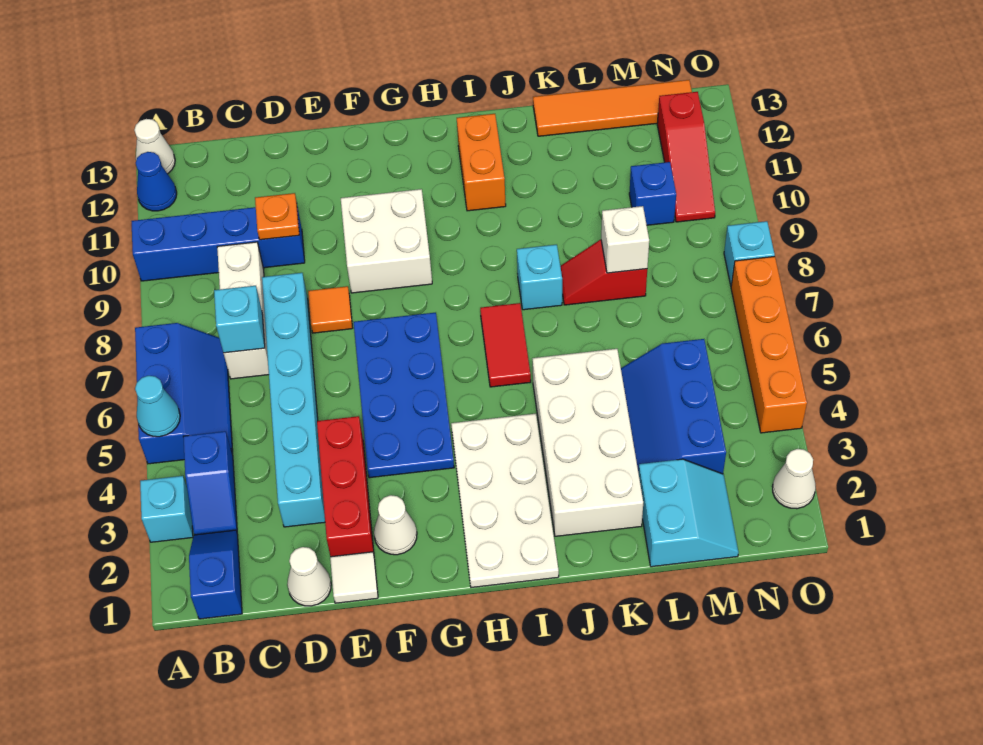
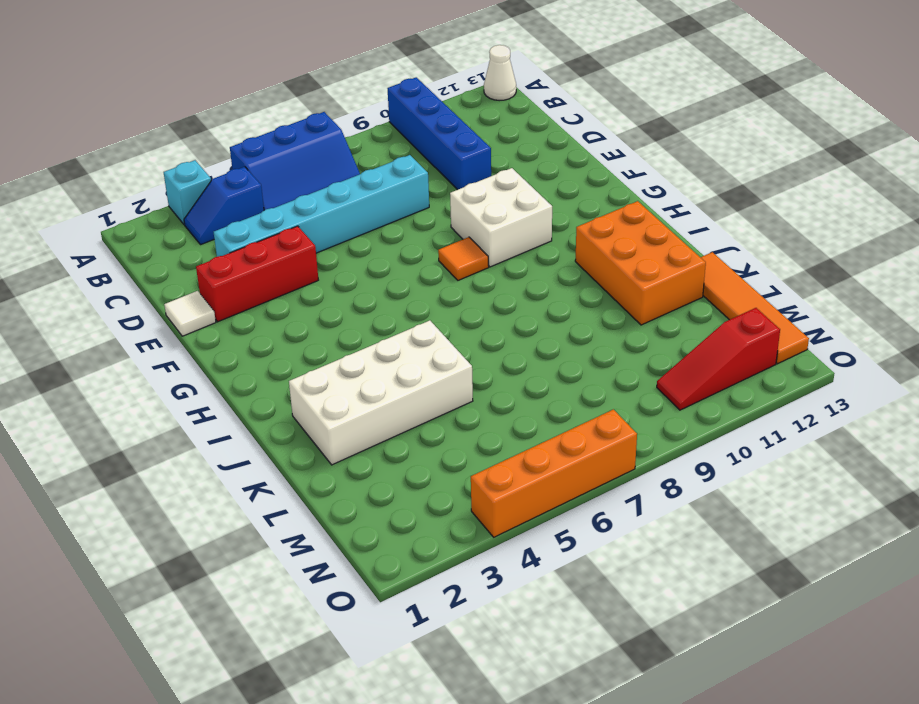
orange 1x1 tile [438,237,489,280] -> orange 1x1 tile moved to [308,286,352,333]
orange 2x3 brick [575,201,706,325] -> orange 1x2 brick [457,114,506,211]
none -> blue 1x1 cone [136,152,177,211]
none -> blue 1x2 slope [189,530,242,619]
none -> white 1x3 brick [217,242,269,379]
none -> white 1x1 cone [287,547,331,606]

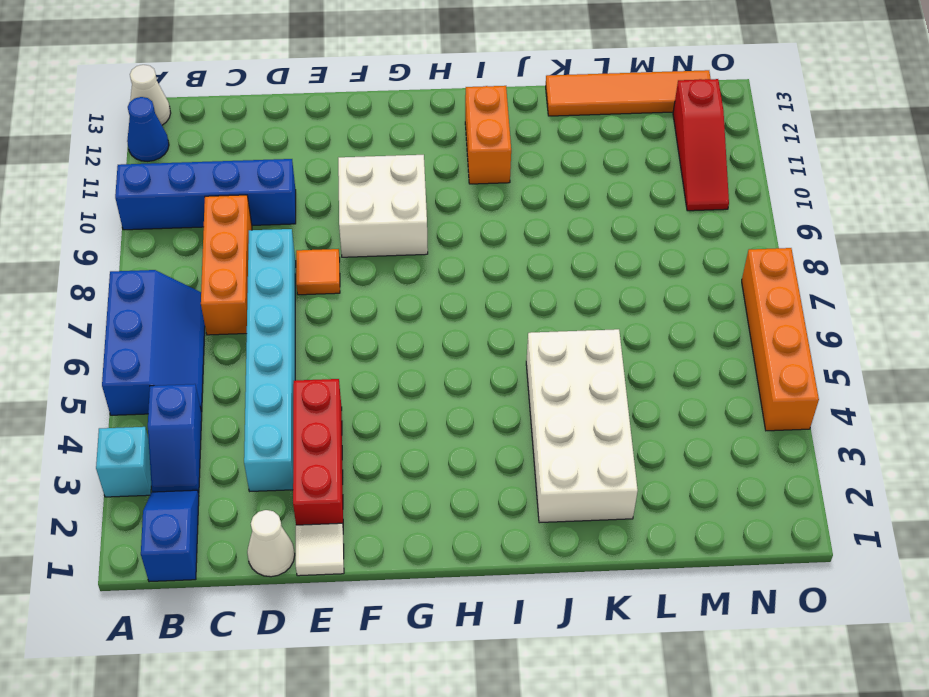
orange 1x3 brick [201,195,252,335] -> white 1x3 brick [217,242,269,379]
none -> white 1x1 cone [374,495,417,555]
none -> blue 2x4 plate [354,313,454,478]
none -> white 2x4 plate [451,414,559,587]
none -> red 1x2 tile [480,303,531,387]

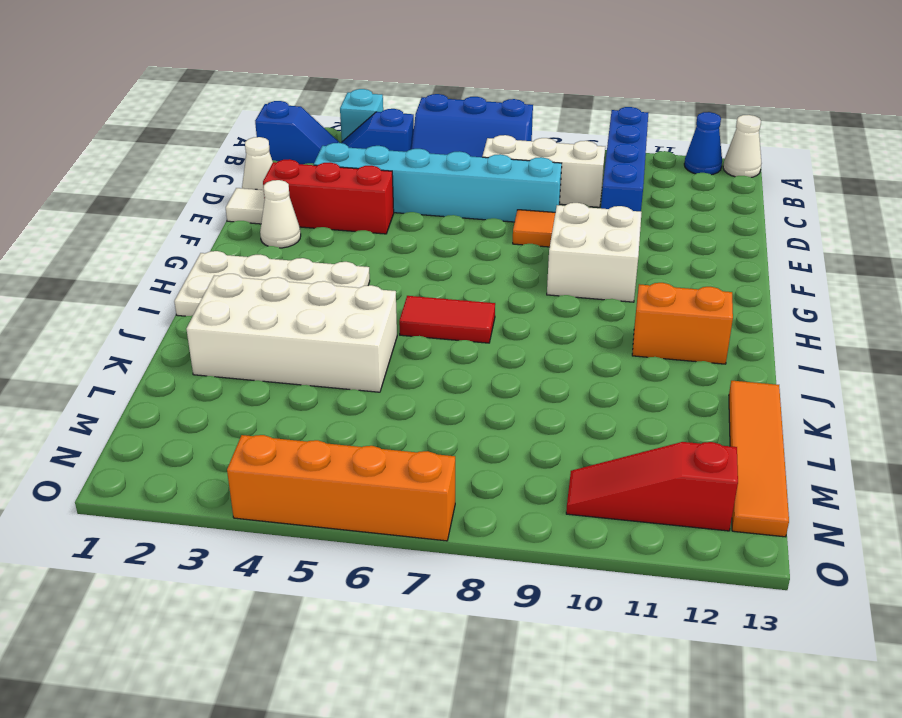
none -> blue 2x4 plate [354,313,454,478]
none -> cyan 1x1 brick [517,245,562,310]
none -> red 1x2 slope [560,240,647,305]
none -> cyan 2x2 slope [639,459,739,567]

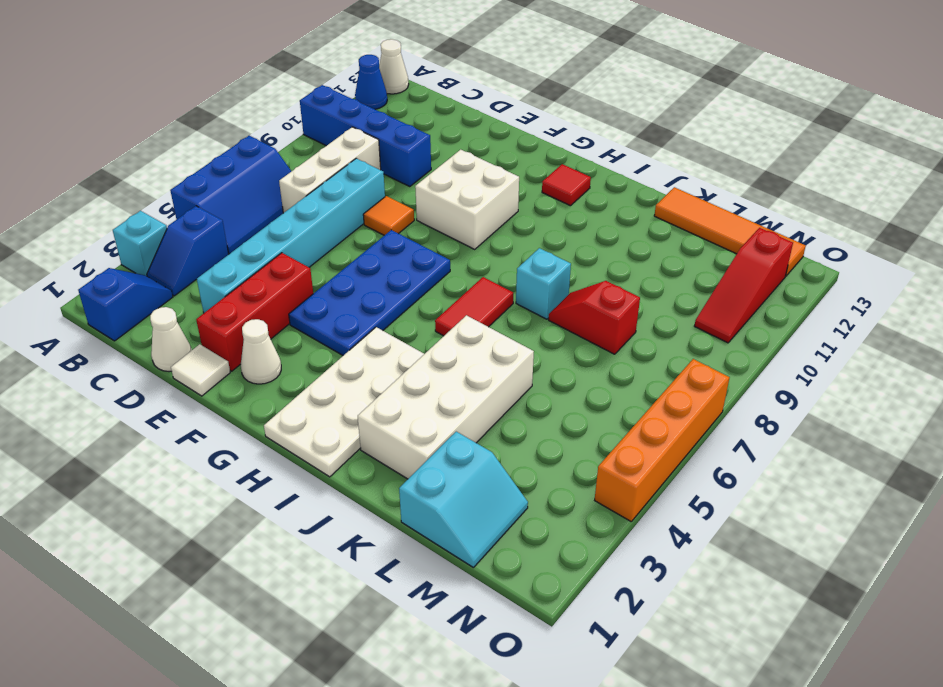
red 1x1 tile [542,164,591,206] -> none
none -> orange 1x2 brick [457,114,506,211]
none -> blue 2x3 slope [621,339,726,474]
none -> blue 1x1 brick [629,162,676,225]
none -> white 1x1 cone [772,449,816,509]

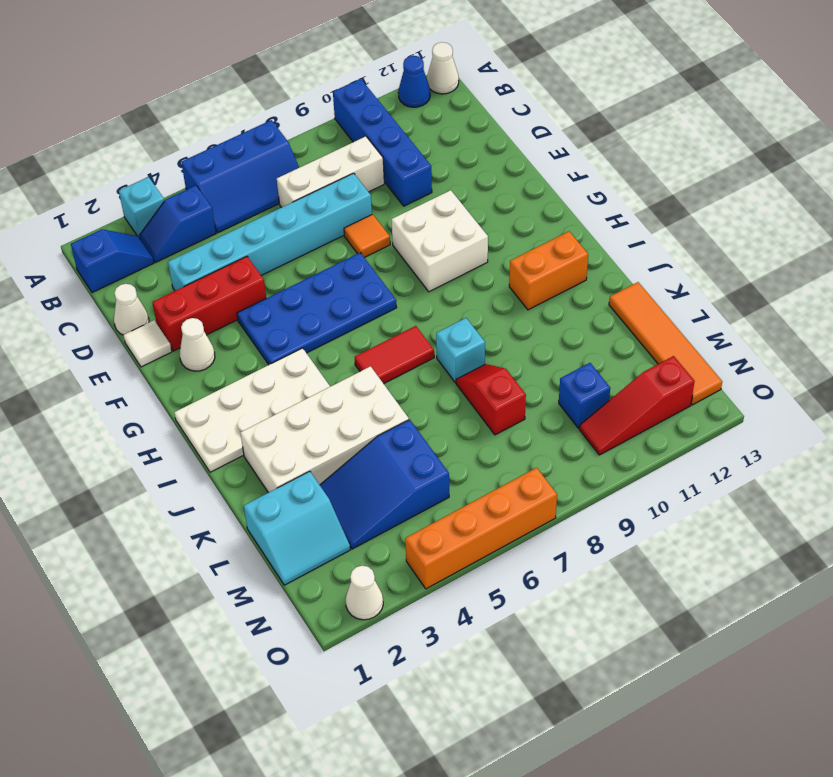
blue 2x3 slope [320,420,449,549] -> blue 2x3 slope turned to [621,339,726,474]
none -> cyan 1x1 brick [724,221,775,285]
none -> cyan 1x1 cone [135,376,180,437]
none -> cyan 1x1 brick [214,286,265,353]
none -> orange 1x1 plate [255,193,299,240]

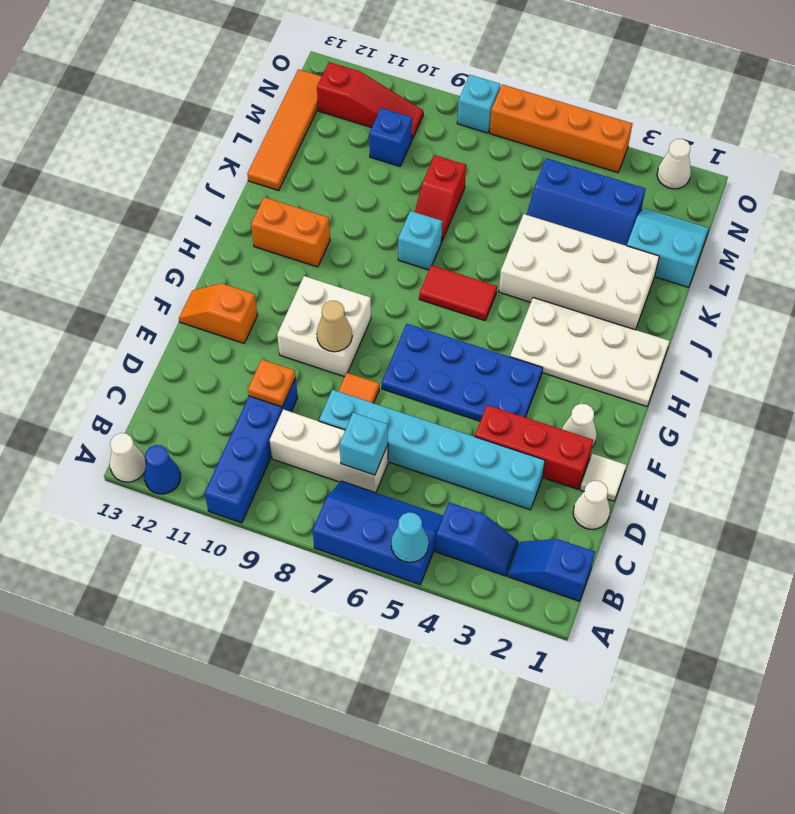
tan 1x1 cone [317,301,352,352] -> none
orange 1x2 slope [179,283,257,343] -> none
none -> cyan 1x1 brick [140,476,193,542]
none -> white 1x1 brick [601,206,649,273]

